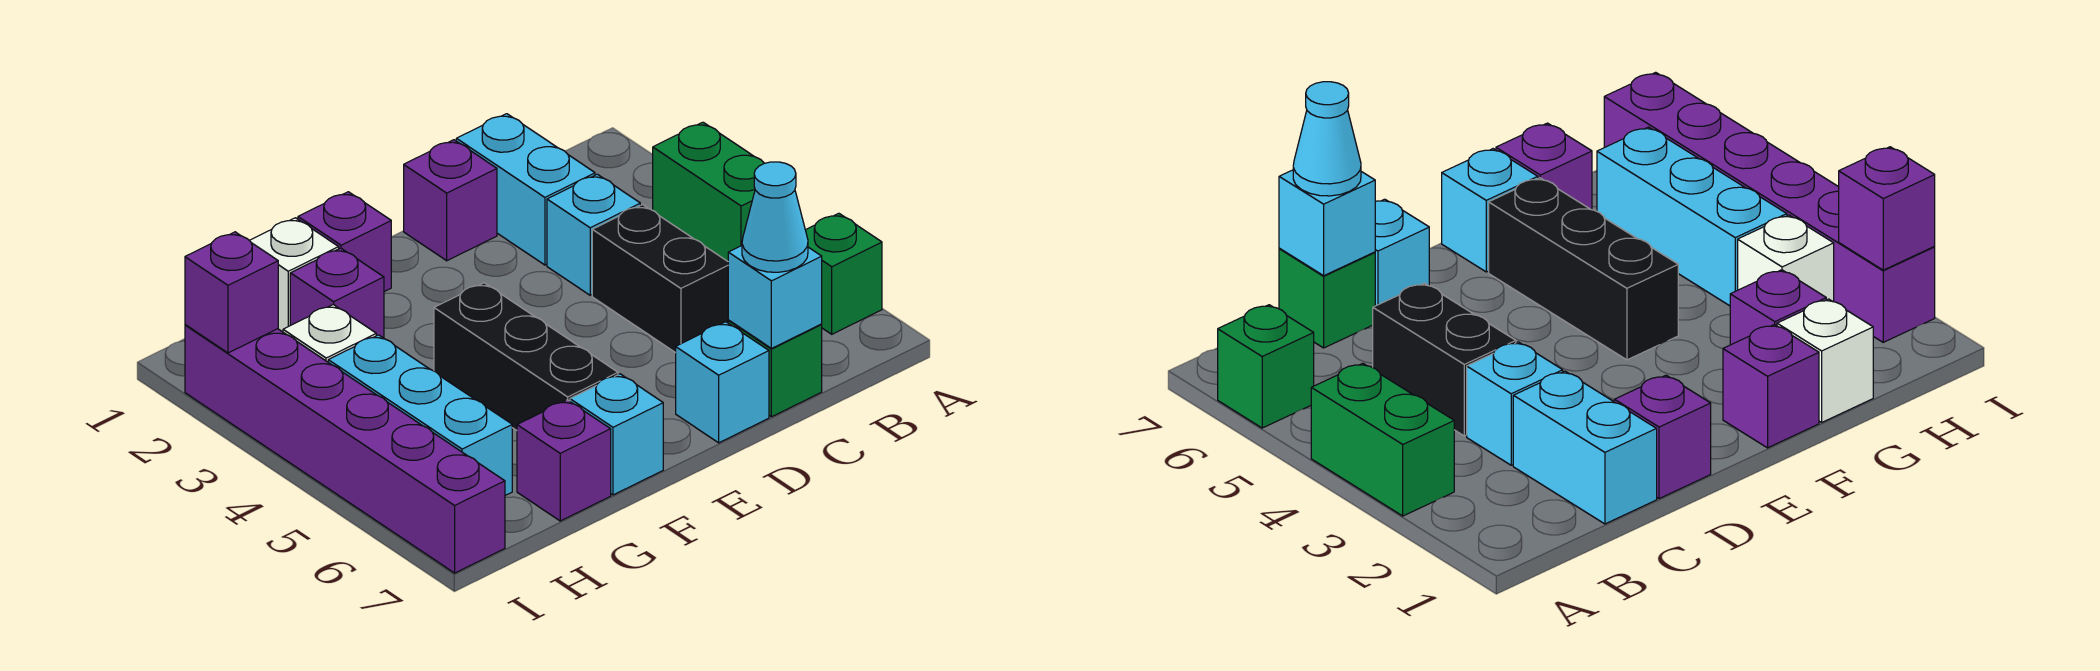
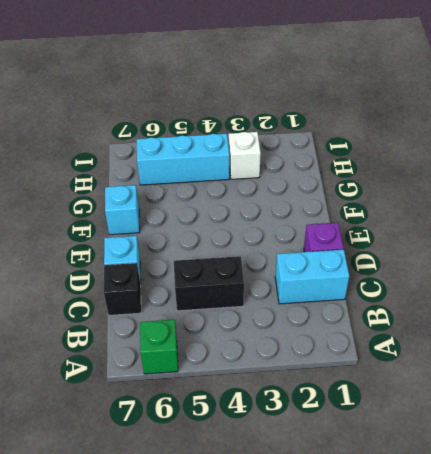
black 1x1 brick [104,263,141,315] -> green 1x1 brick [728,321,822,417]
none -> green 1x2 brick [653,122,764,261]
none -> cyan 1x1 brick [547,174,640,295]
none -> purple 1x1 brick [298,192,391,292]

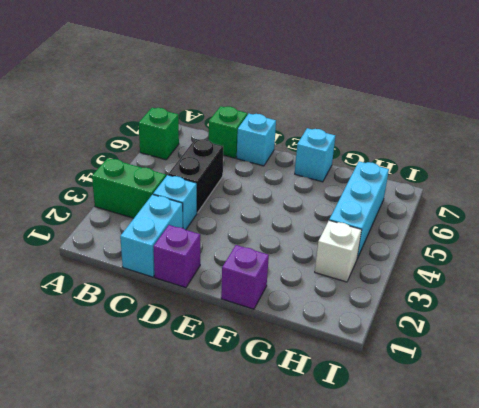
green 1x2 brick [92,158,166,218] -> green 1x2 brick turned to [653,122,764,261]
none -> black 1x3 brick [434,283,618,430]
none -> white 1x1 brick [249,218,339,332]
none -> purple 1x1 brick [290,248,384,338]

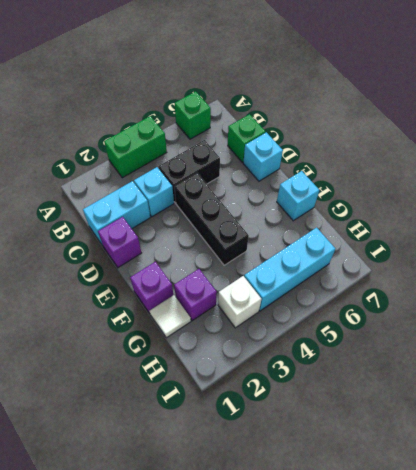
black 1x3 brick [174,173,249,265] -> black 1x3 brick turned to [434,283,618,430]
white 1x1 tile [150,295,191,338] -> white 1x1 brick [249,218,339,332]
none -> purple 1x1 brick [517,400,611,521]
none -> purple 1x6 brick [185,325,505,573]
none -> cyan 1x1 brick [728,246,822,348]

